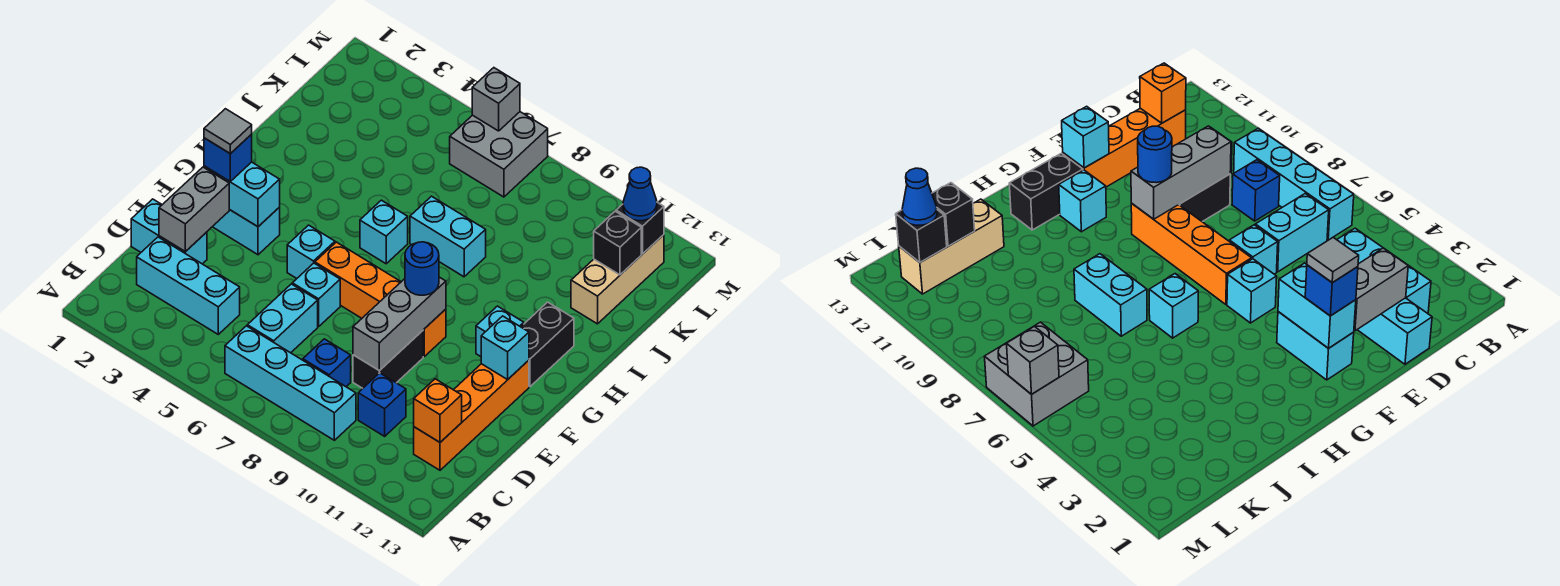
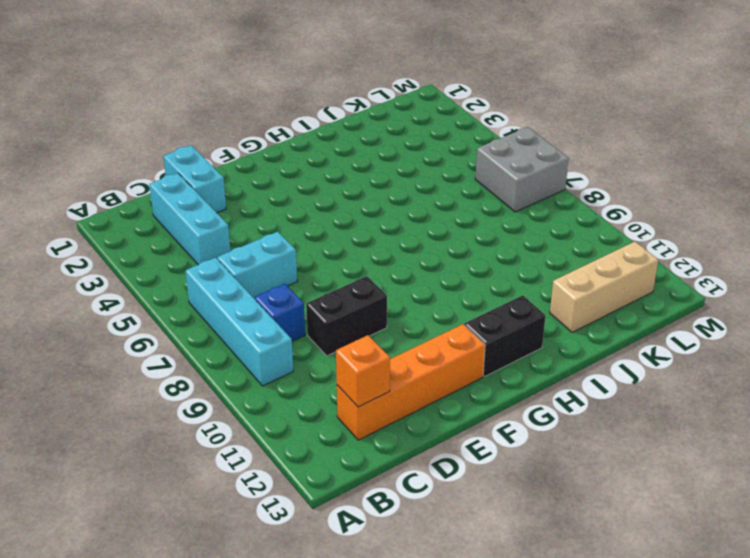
none -> blue 1x1 brick [358,373,406,436]
none -> cyan 1x1 brick [292,263,340,326]
none -> cyan 1x2 brick [213,208,280,255]
none -> cyan 1x1 brick [287,225,335,278]

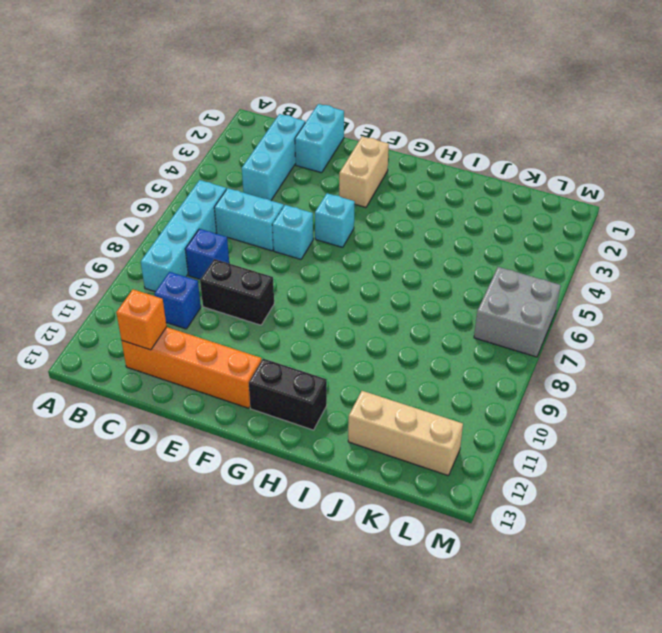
tan 1x2 brick [339,136,389,207] -> cyan 1x2 brick [213,208,280,255]
none -> orange 1x4 brick [315,242,446,356]
none -> cyan 1x1 brick [476,306,524,357]
none -> cyan 1x1 brick [360,200,408,264]
none -> cyan 1x2 brick [410,196,486,277]

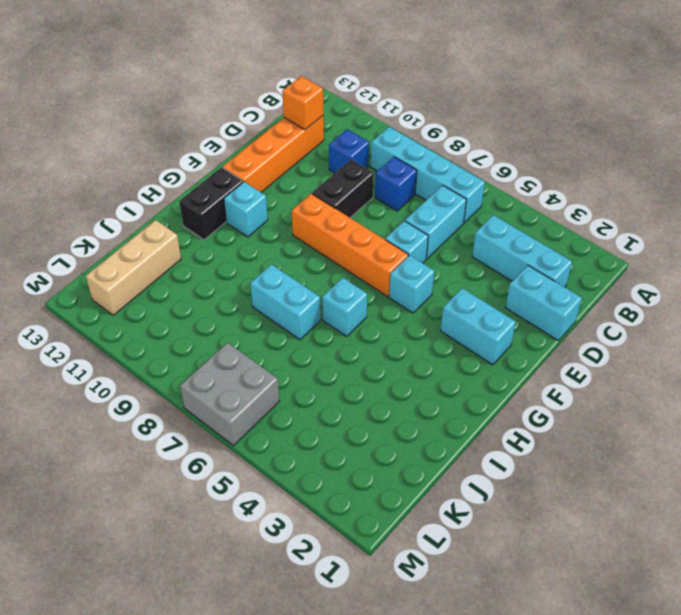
none -> grey 1x2 brick [159,167,229,252]
none -> grey 1x3 brick [353,277,446,371]
none -> cyan 1x2 brick [204,162,280,227]
none -> cyan 1x1 brick [481,316,529,380]

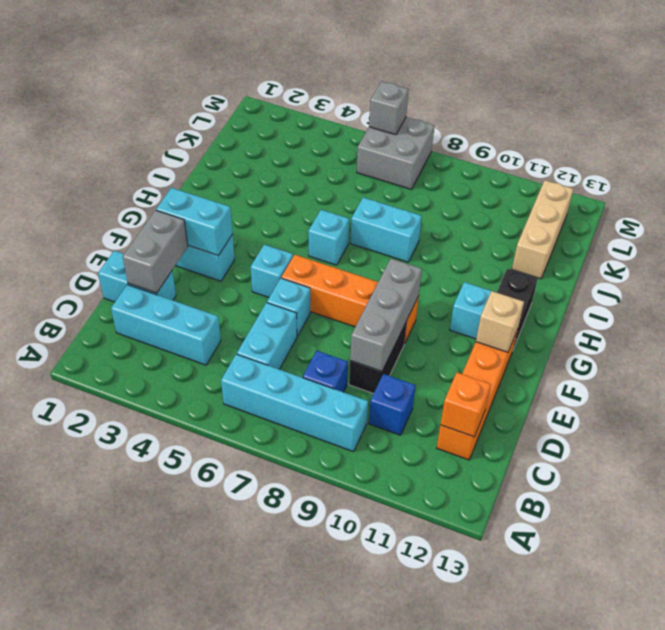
tan 1x1 brick [476,291,524,352] -> cyan 1x1 brick [481,316,529,380]
none -> black 1x1 brick [594,211,641,275]
none -> black 1x1 brick [616,202,664,254]
none -> blue 1x1 brick [204,134,252,181]
none -> blue 1x1 round brick [405,242,439,295]

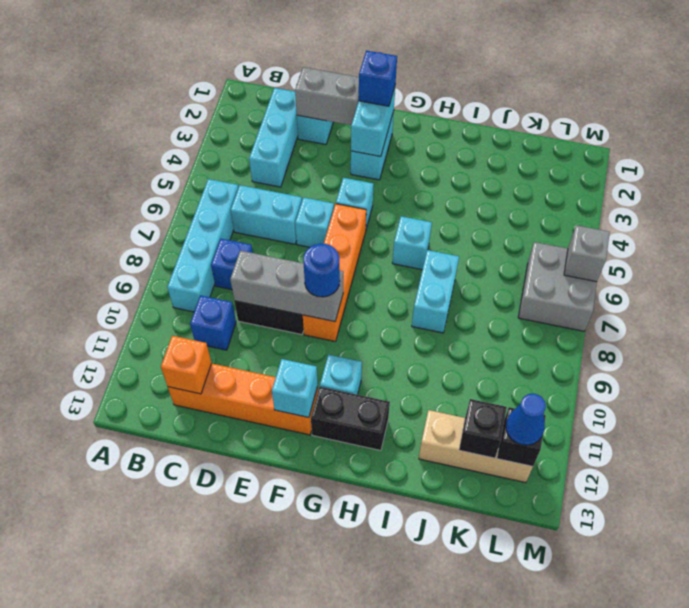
none -> grey 1x1 tile [204,109,252,154]

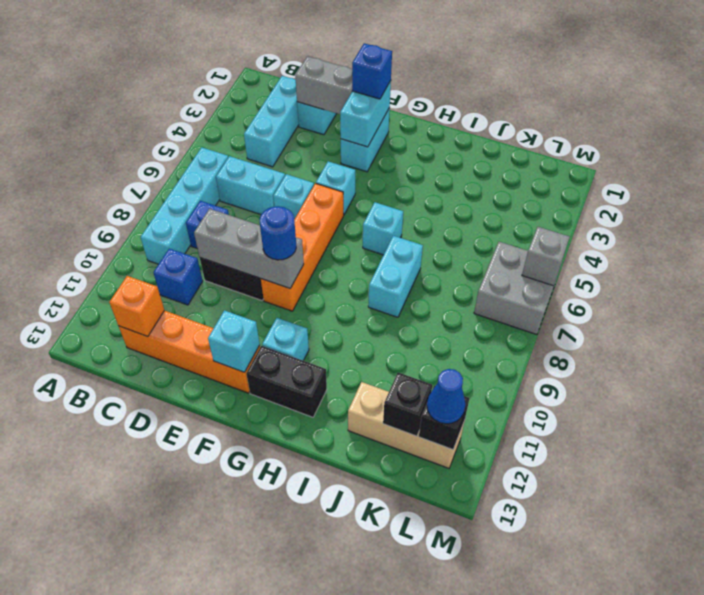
none -> grey 1x1 tile [204,109,252,154]

